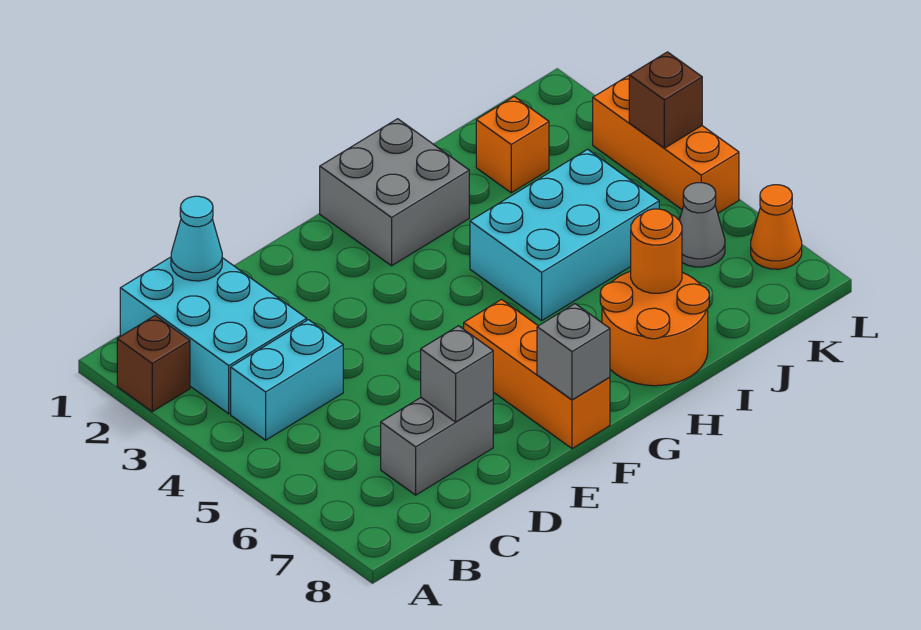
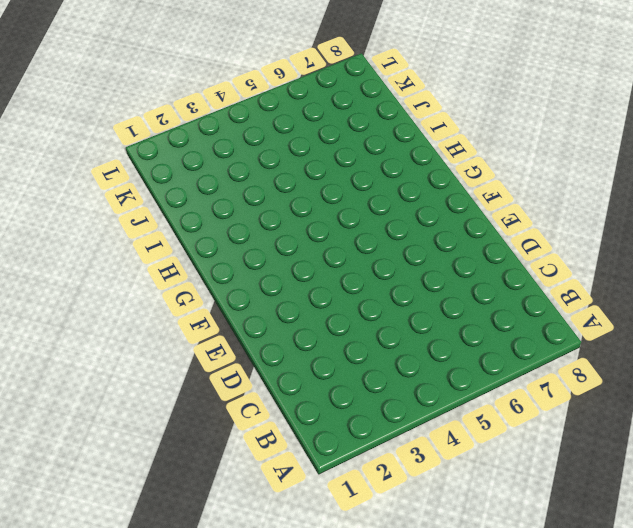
none -> brown 1x1 brick [117,316,190,412]
none -> cyan 2x3 brick [120,257,307,414]
none -> cyan 1x2 brick [231,320,343,440]

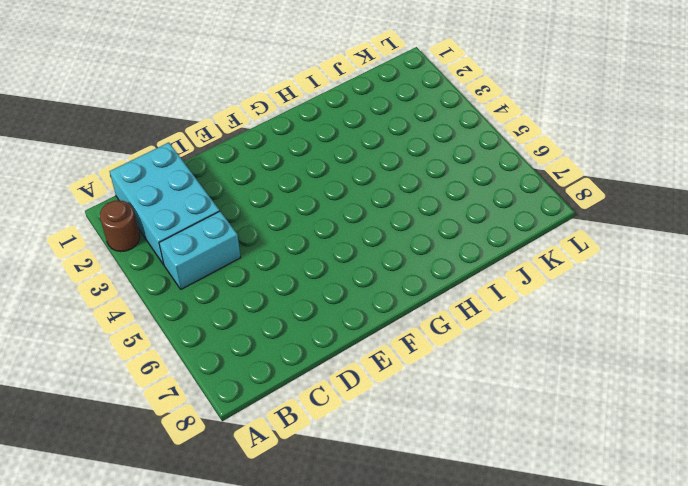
brown 1x1 round brick [100,200,140,252] -> brown 1x1 brick [117,316,190,412]
none -> grey 1x2 brick [381,398,493,495]
none -> orange 1x3 brick [464,300,610,448]
none -> grey 2x2 brick [320,119,469,266]

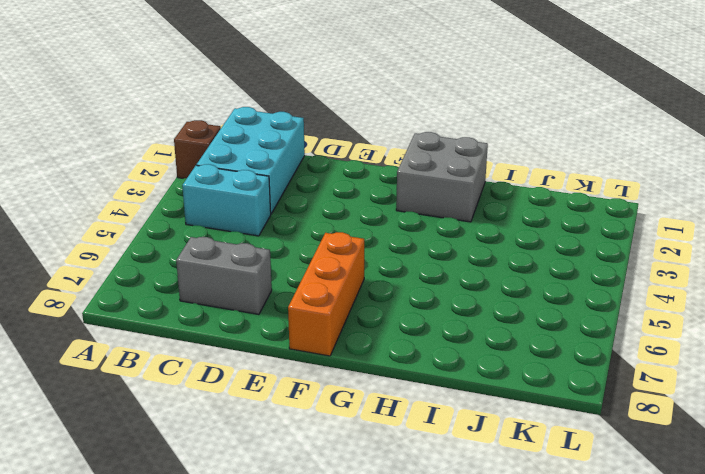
none -> cyan 2x3 brick [470,149,659,321]
none -> orange 2x2 round brick [600,271,709,386]
none -> orange 1x1 brick [476,97,549,193]

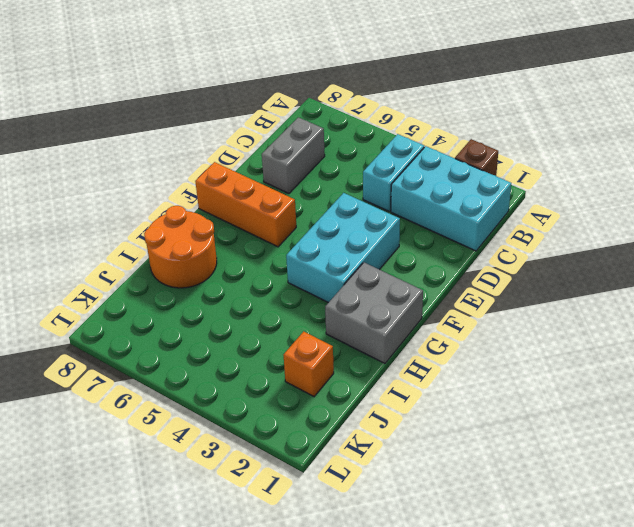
cyan 2x3 brick [286,193,400,303] -> cyan 2x3 brick moved to [470,149,659,321]
none -> grey 1x1 cone [679,183,725,267]
none -> orange 1x3 brick [593,75,739,213]
none -> orange 1x1 cone [751,185,802,269]

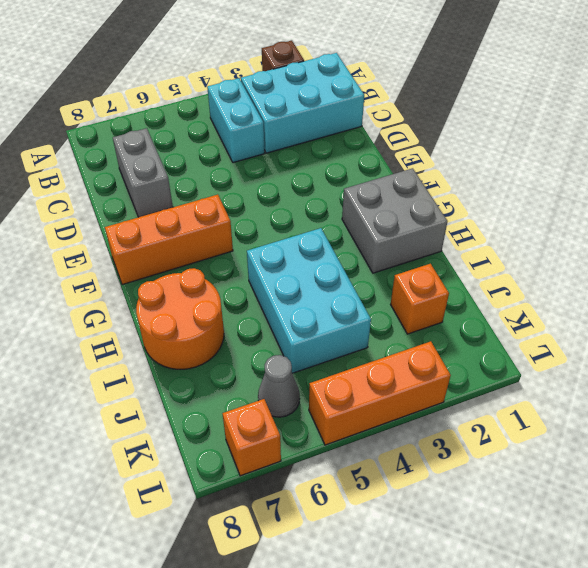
orange 1x1 brick [222,399,281,476] -> orange 1x1 cone [751,185,802,269]
none -> cyan 1x1 cone [171,196,222,281]
none -> grey 1x1 brick [421,326,493,422]
none -> grey 1x1 brick [537,304,610,400]

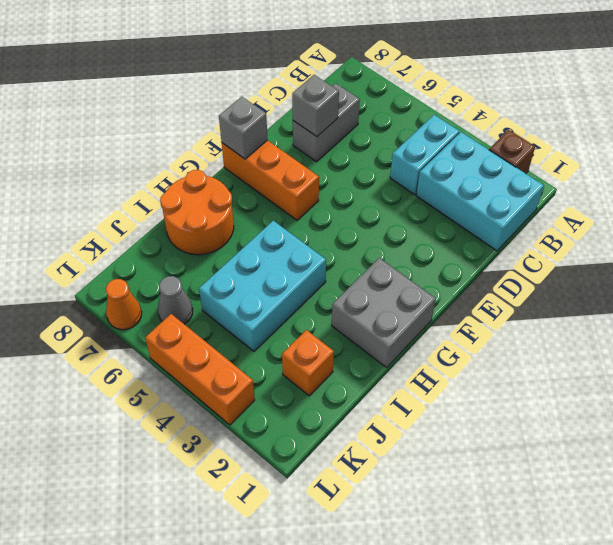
none -> cyan 1x1 cone [171,196,222,281]
none -> orange 1x1 round brick [631,209,682,293]
none -> brown 1x1 brick [629,52,702,148]

